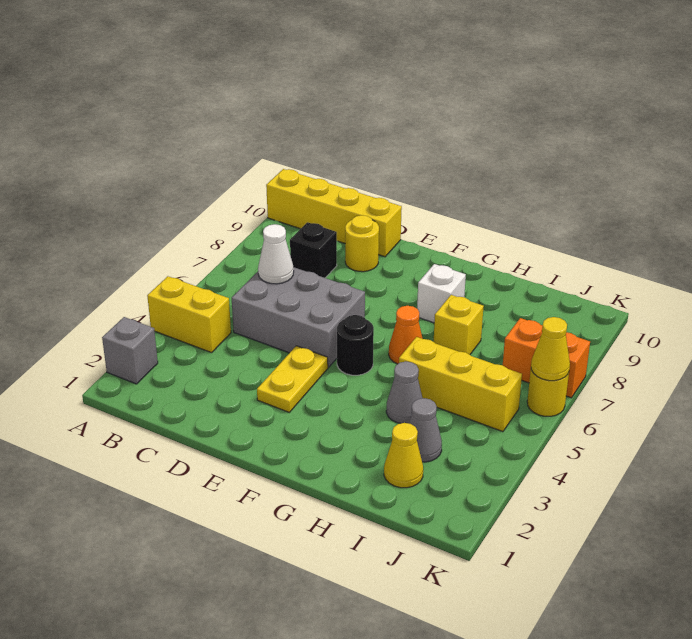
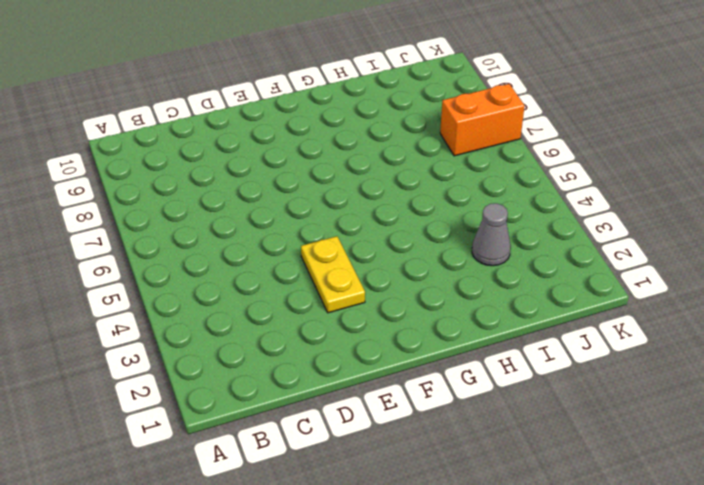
none -> grey 1x1 brick [102,317,158,384]
none -> yellow 1x2 brick [147,276,231,353]
none -> yellow 1x4 brick [266,169,402,257]

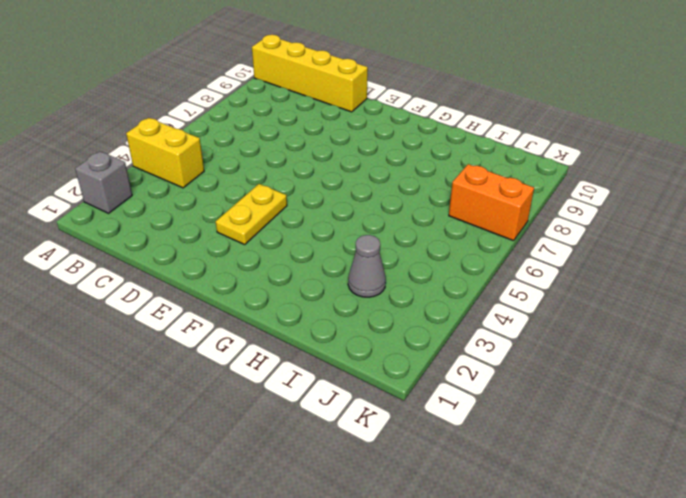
none -> grey 2x3 brick [232,267,365,367]
none -> black 1x1 brick [290,222,337,278]
none -> yellow 1x1 round brick [345,215,379,272]

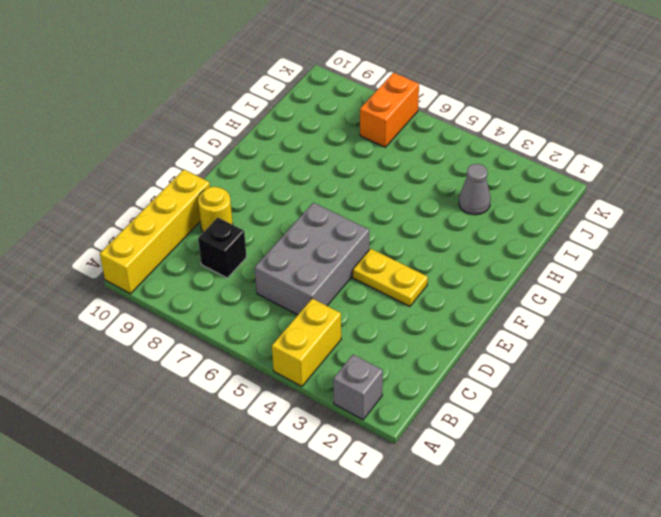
none -> black 1x1 round brick [337,315,374,375]
none -> orange 1x1 cone [389,306,423,364]
none -> white 1x1 brick [417,264,466,323]

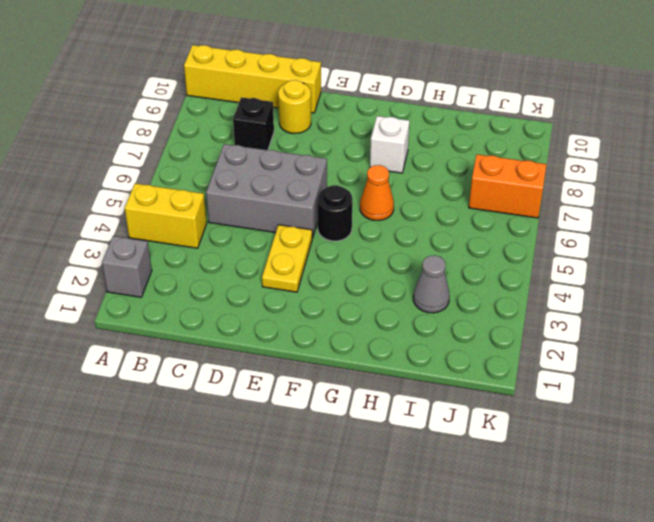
none -> grey 1x1 cone [386,362,422,423]
none -> yellow 1x3 brick [399,337,522,432]
none -> yellow 1x1 brick [434,295,484,355]

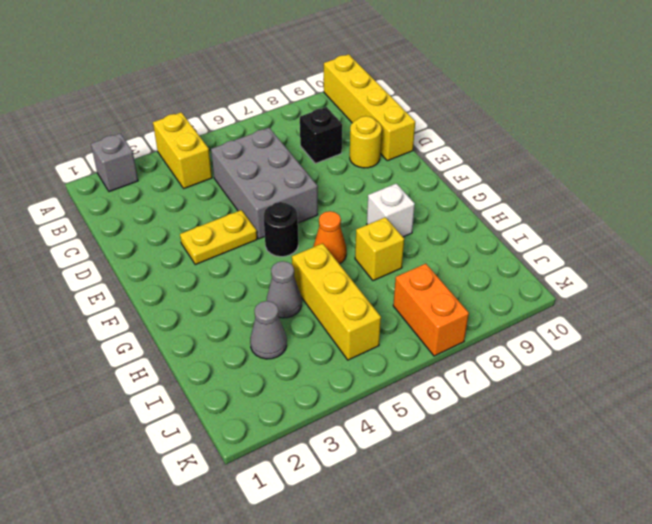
none -> yellow 1x1 cone [384,423,423,488]
none -> yellow 1x1 round brick [527,370,569,416]
none -> white 1x1 cone [258,224,294,284]

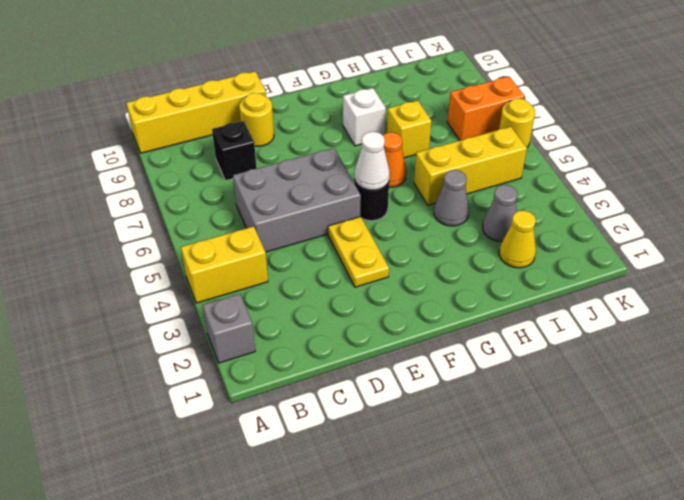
white 1x1 cone [354,132,390,190] -> white 1x1 cone moved to [258,224,294,284]
none -> yellow 1x1 cone [531,317,570,381]

